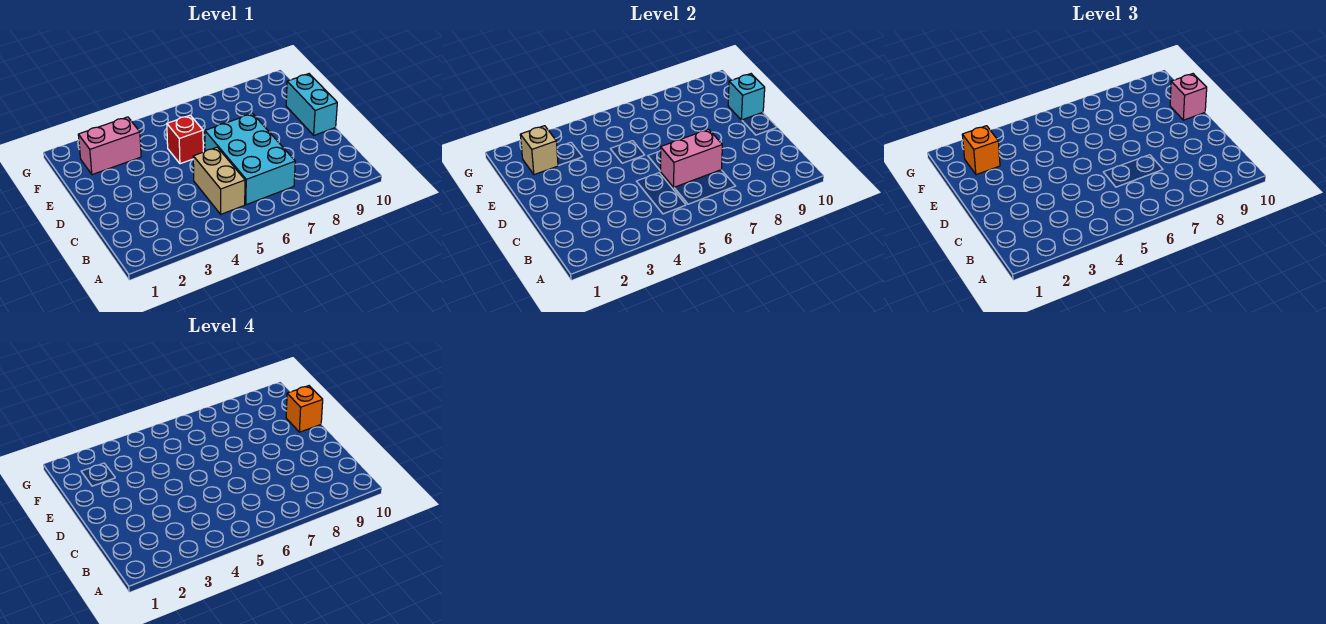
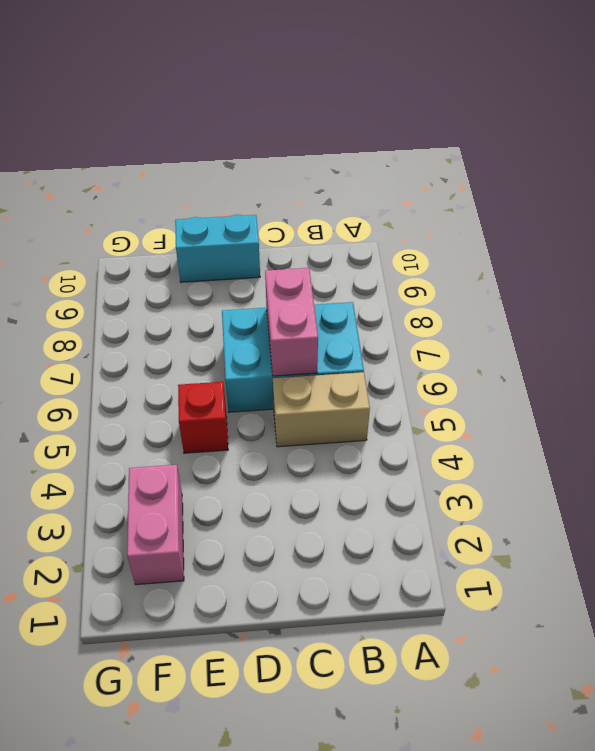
none -> cyan 1x1 brick [728,74,765,120]
none -> tan 1x1 brick [520,126,558,175]

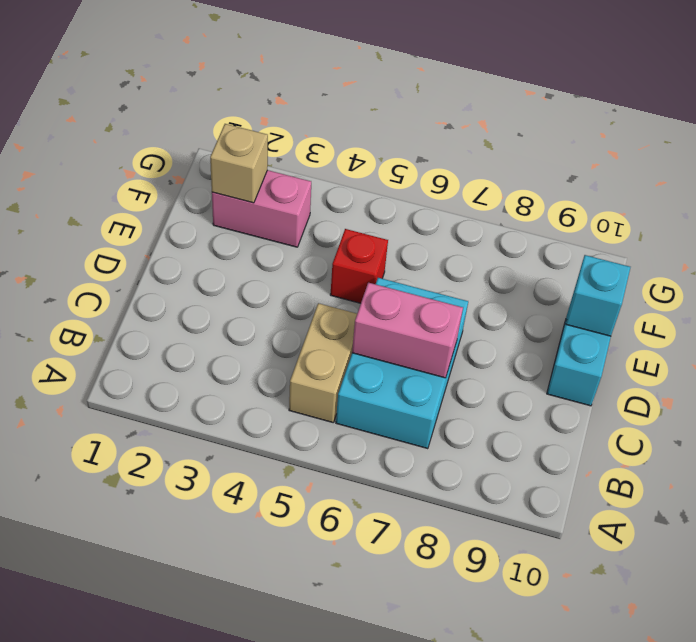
none -> pink 1x1 brick [1170,74,1207,120]
none -> orange 1x1 brick [962,126,1000,175]

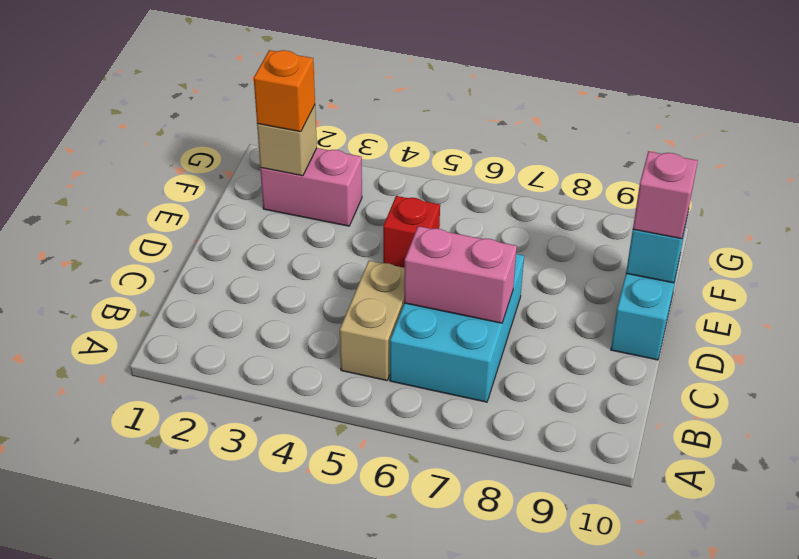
none -> orange 1x1 brick [286,386,323,432]

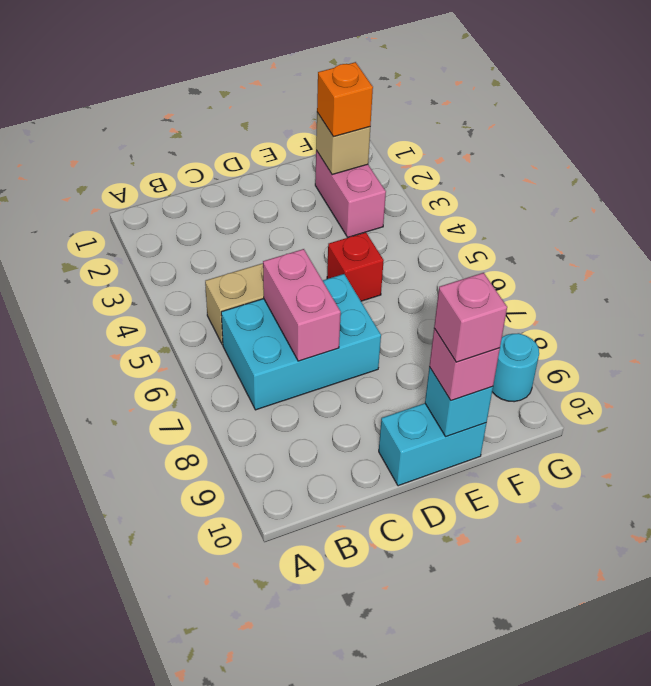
pink 1x1 brick [434,273,507,362] -> orange 1x1 brick [286,386,323,432]
cyan 1x1 round brick [492,333,539,402] -> none

